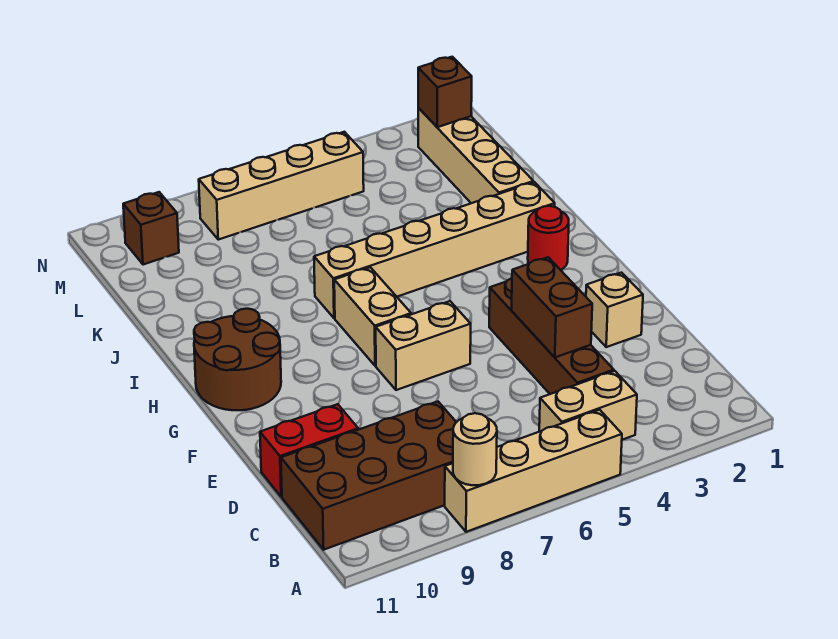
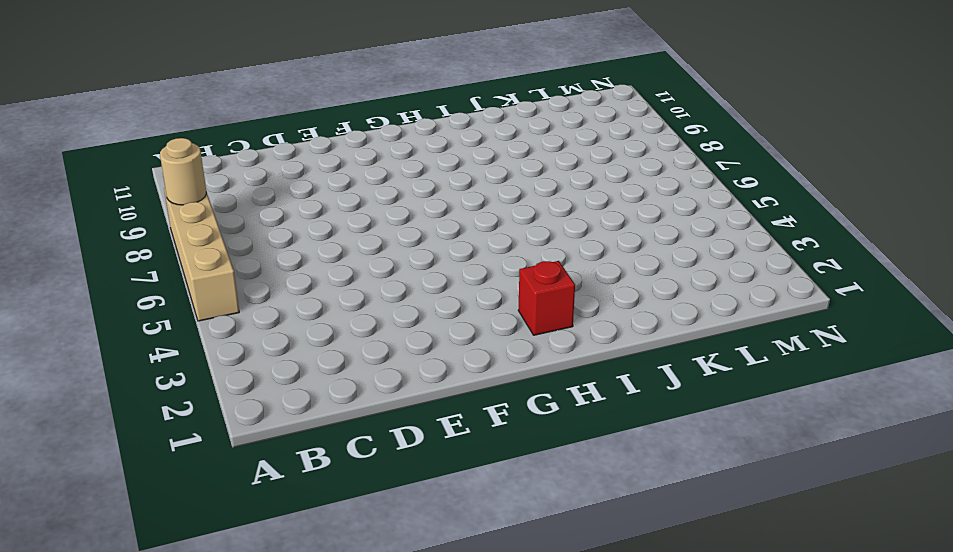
red 1x1 brick [518,261,575,335] -> red 1x1 round brick [528,206,569,270]
none -> tan 1x2 brick [539,371,637,440]
none -> brown 2x4 brick [281,402,456,550]
none -> brown 1x4 brick [489,278,614,394]

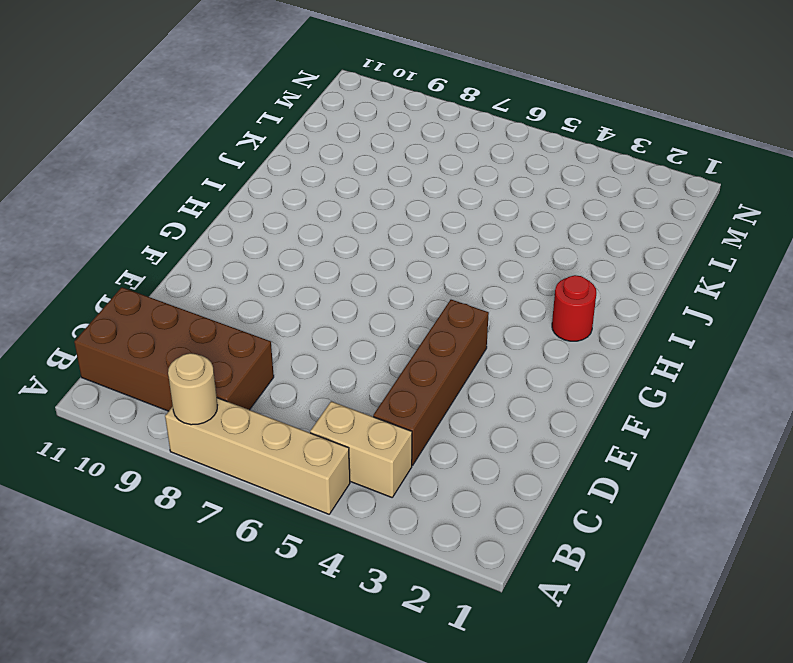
none -> red 1x2 brick [260,404,358,497]
none -> tan 1x1 brick [586,273,643,347]
none -> tan 1x2 brick [376,301,471,390]

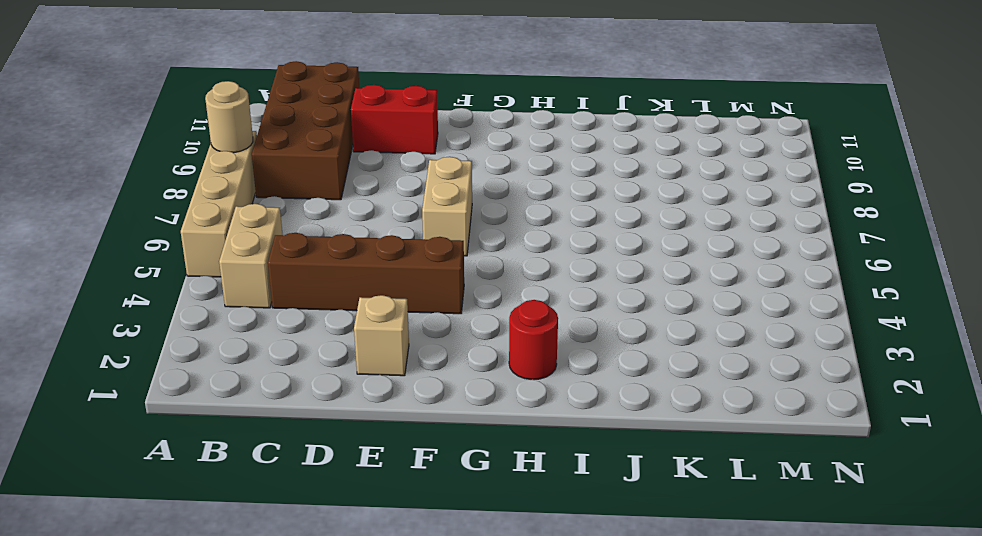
red 1x2 brick [351,85,438,154] -> red 1x2 brick turned to [260,404,358,497]
none -> tan 1x2 brick [334,267,411,366]
none -> brown 2x2 round brick [194,309,281,410]
none -> tan 1x6 brick [314,182,555,318]

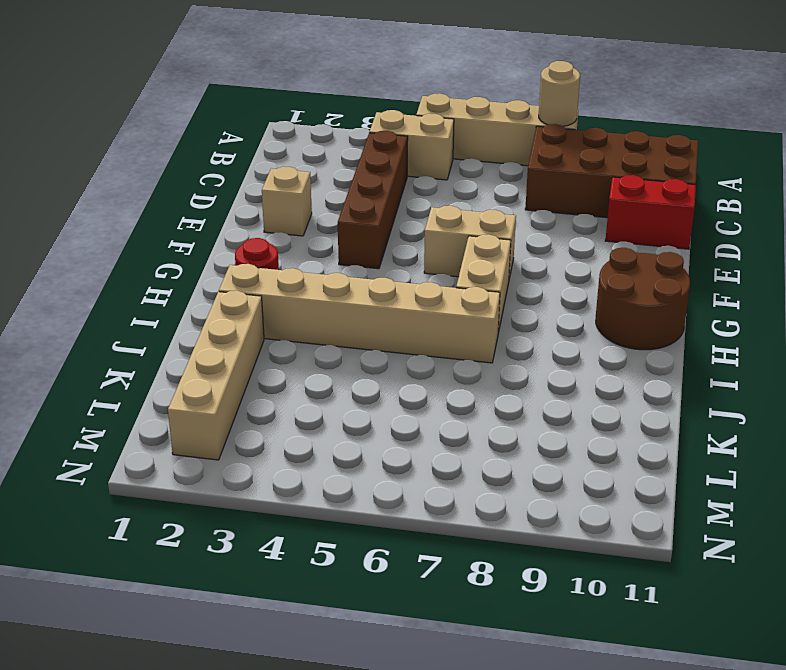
none -> tan 1x4 brick [199,132,364,240]
none -> brown 1x1 brick [123,192,179,265]
none -> brown 1x2 brick [512,257,592,357]

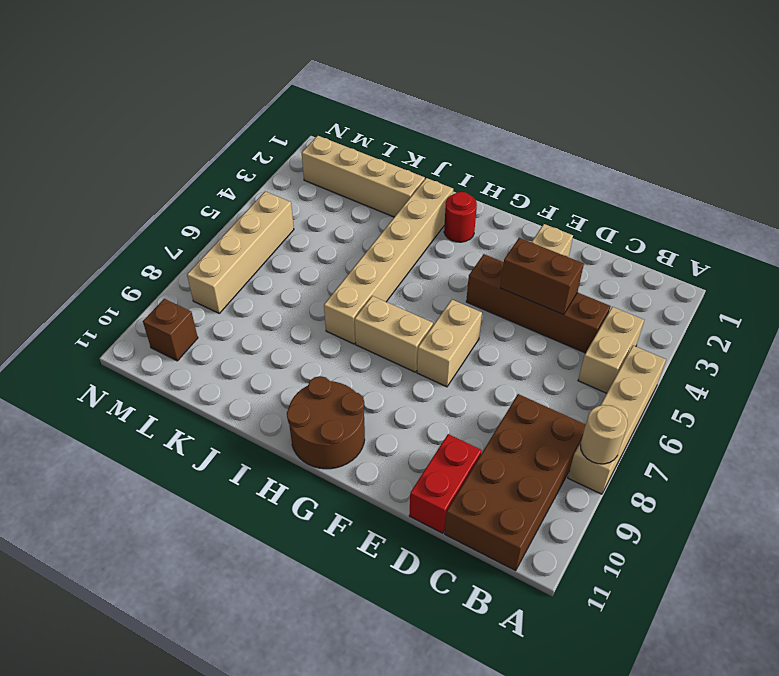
none -> brown 1x1 brick [418,57,472,127]

